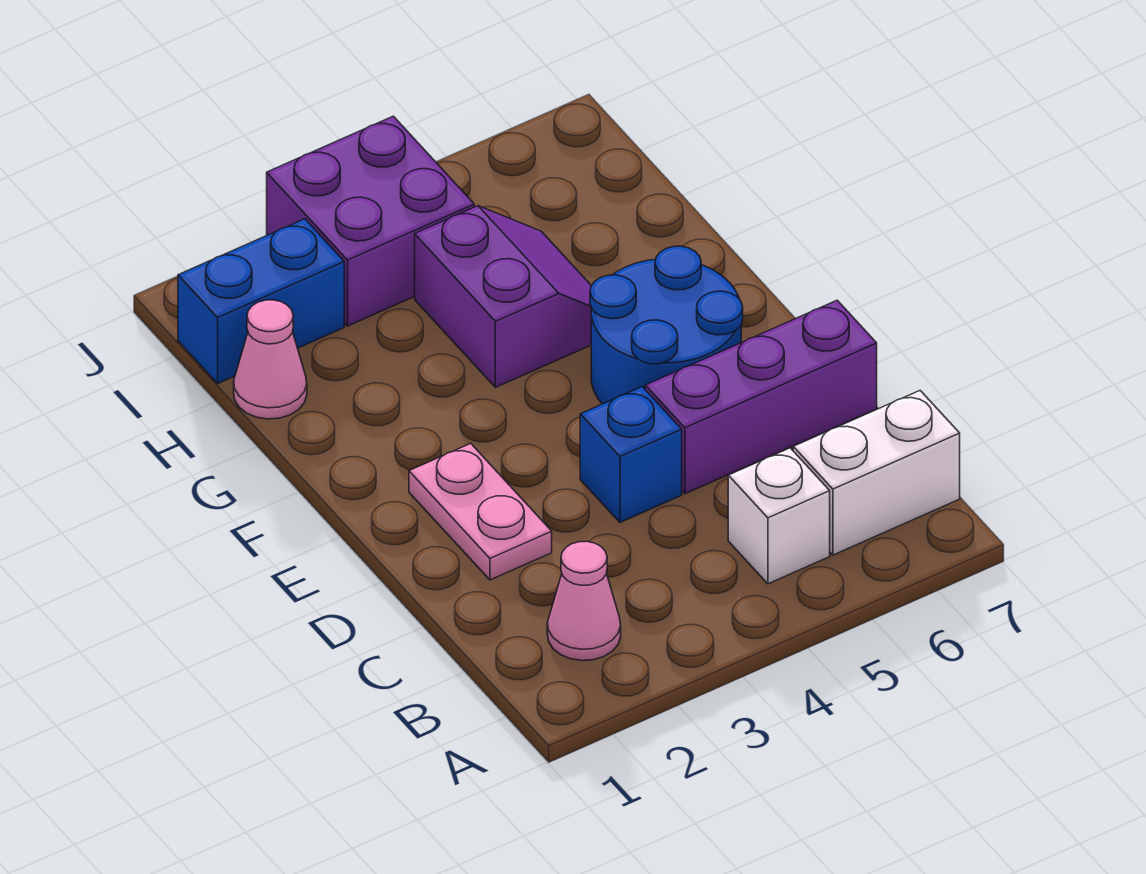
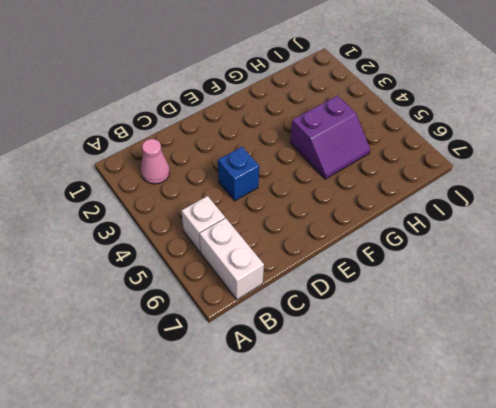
none -> pink 1x2 plate [409,443,552,580]
none -> purple 1x3 brick [645,300,877,494]

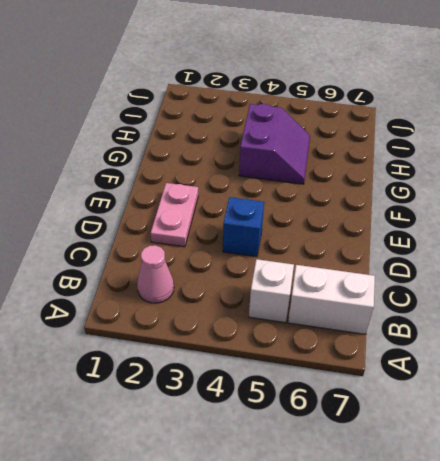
none -> purple 1x3 brick [645,300,877,494]
none -> blue 2x2 round brick [590,246,743,404]

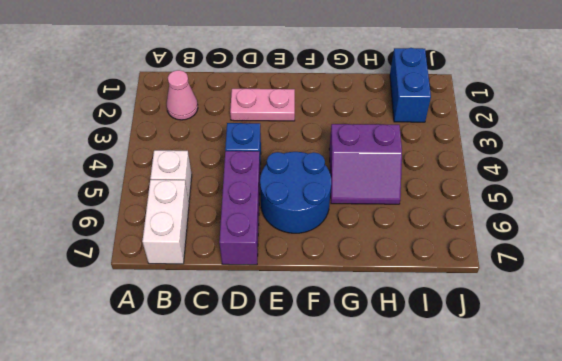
none -> pink 1x1 cone [234,300,307,419]
none -> purple 2x2 brick [267,116,474,326]

